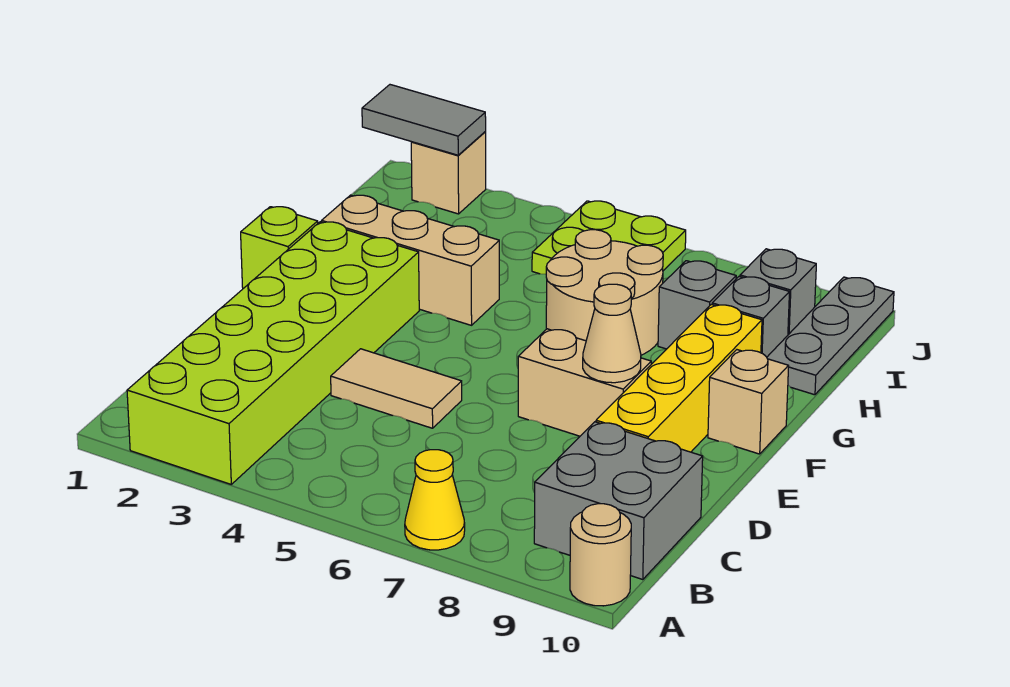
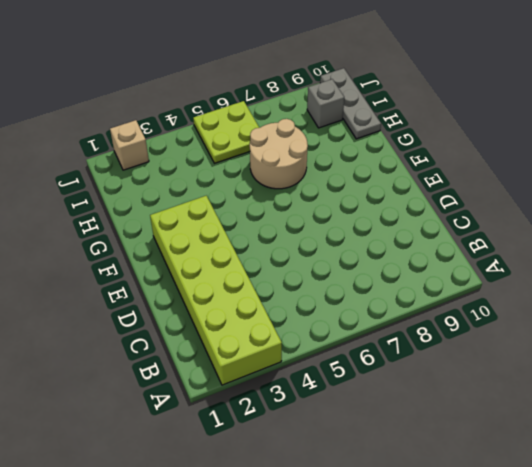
none -> yellow 1x1 cone [405,450,465,550]
none -> tan 1x1 round brick [570,504,631,606]
none -> grey 2x2 brick [534,422,703,580]

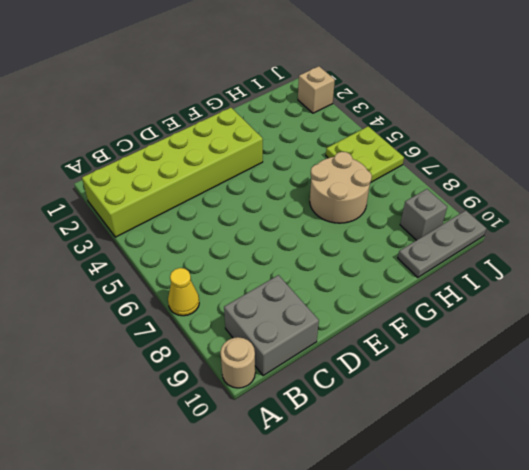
none -> tan 1x2 tile [331,349,462,428]
none -> yellow 1x4 brick [596,304,762,452]
none -> tan 1x2 brick [518,329,651,436]

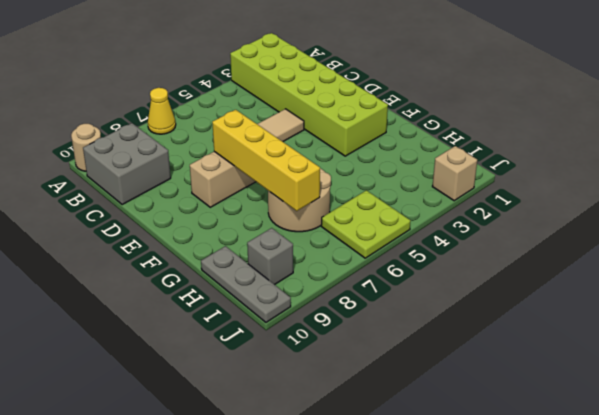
yellow 1x4 brick [212,110,320,211] -> yellow 1x4 brick moved to [596,304,762,452]
none -> lime 1x1 brick [241,207,318,288]
none -> tan 1x1 brick [708,350,789,454]
none -> tan 1x3 brick [322,195,499,325]

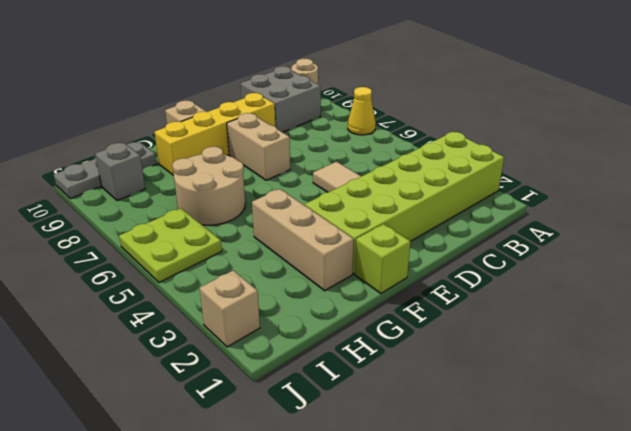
none -> grey 1x1 brick [658,261,736,349]
none -> grey 1x1 brick [712,277,789,357]
none -> tan 1x1 cone [583,284,641,383]

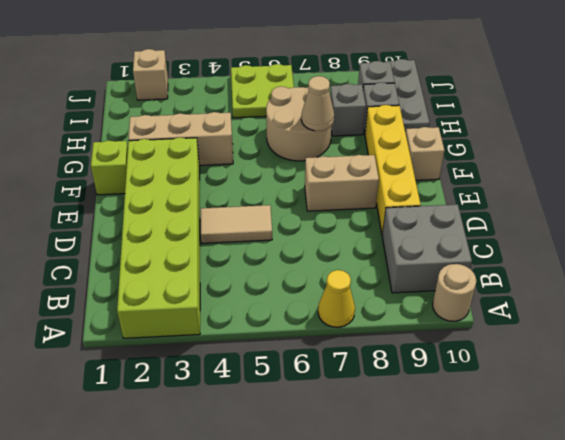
tan 1x1 cone [301,76,334,131] -> tan 1x1 cone moved to [583,284,641,383]
none -> grey 1x2 tile [362,85,486,155]

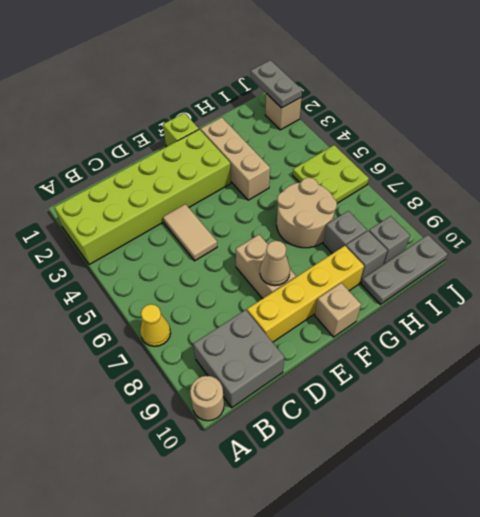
grey 1x2 plate [251,60,302,108] -> grey 1x2 tile [362,85,486,155]

